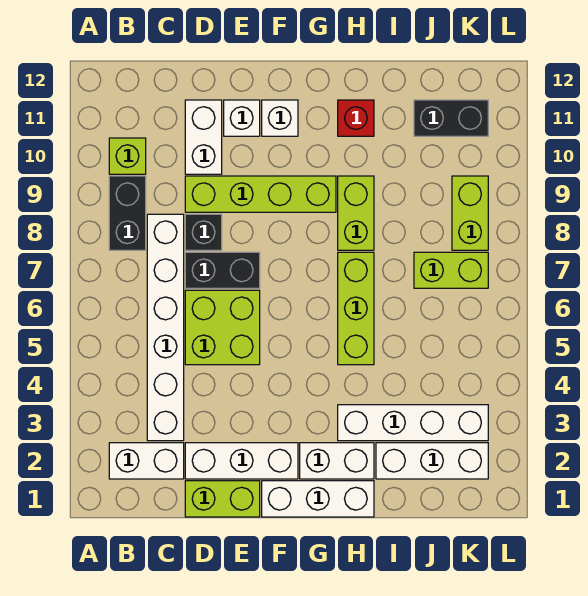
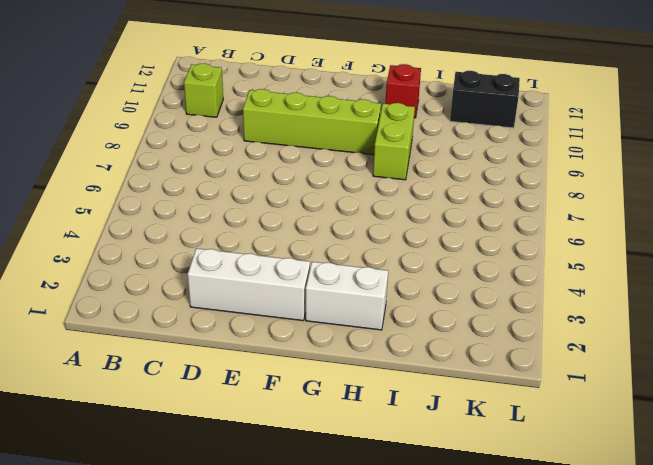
none -> white 1x2 brick [109,443,184,479]
none -> black 1x2 brick [109,176,146,250]
none -> white 1x6 brick [147,214,184,441]

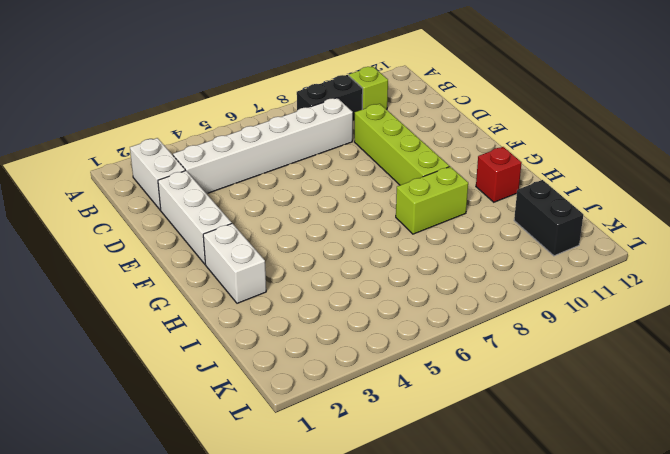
none -> lime 1x2 brick [185,481,260,517]
none -> lime 2x2 brick [185,290,260,365]
none -> black 1x2 brick [185,252,260,288]

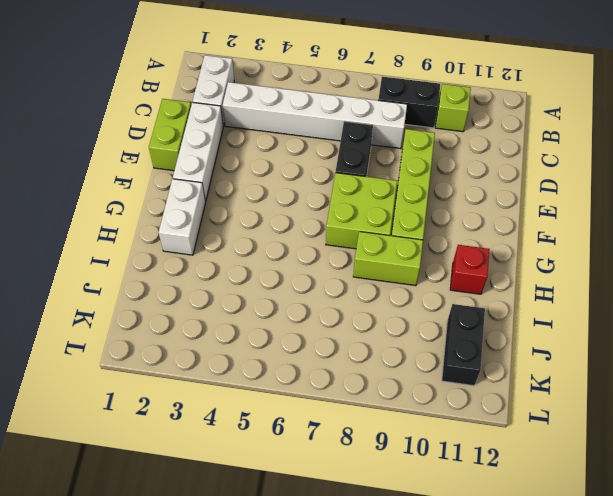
lime 2x2 brick [326,173,397,249] -> lime 2x2 brick moved to [185,290,260,365]
none -> black 1x1 brick [185,214,222,250]
none -> white 1x2 brick [185,100,222,174]
none -> white 1x1 brick [224,100,260,136]

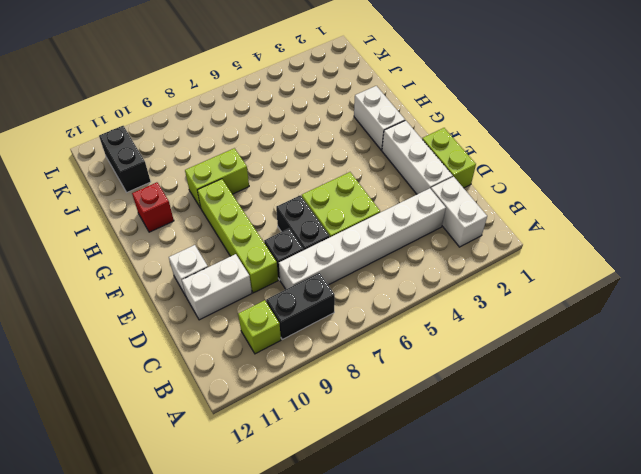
none -> white 1x3 brick [262,481,374,517]
none -> white 1x1 brick [262,100,298,136]
none -> white 1x4 brick [338,405,488,441]

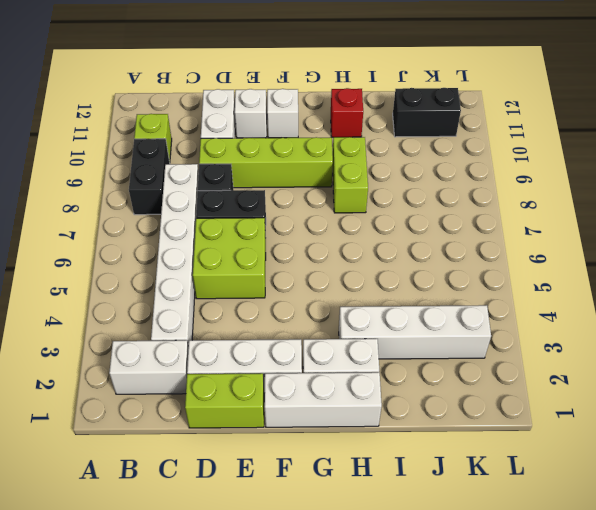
none -> lime 1x3 brick [338,252,374,365]
none -> white 1x3 brick [376,443,488,479]
none -> lime 1x2 brick [414,252,488,288]

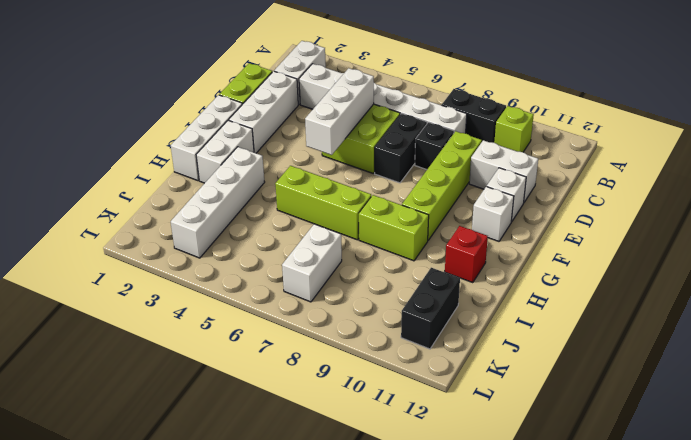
white 1x3 brick [305,68,374,155] -> white 1x3 brick moved to [376,443,488,479]
white 1x2 brick [282,224,342,302] -> lime 1x2 brick [414,252,488,288]
none -> lime 1x2 brick [452,176,488,250]

